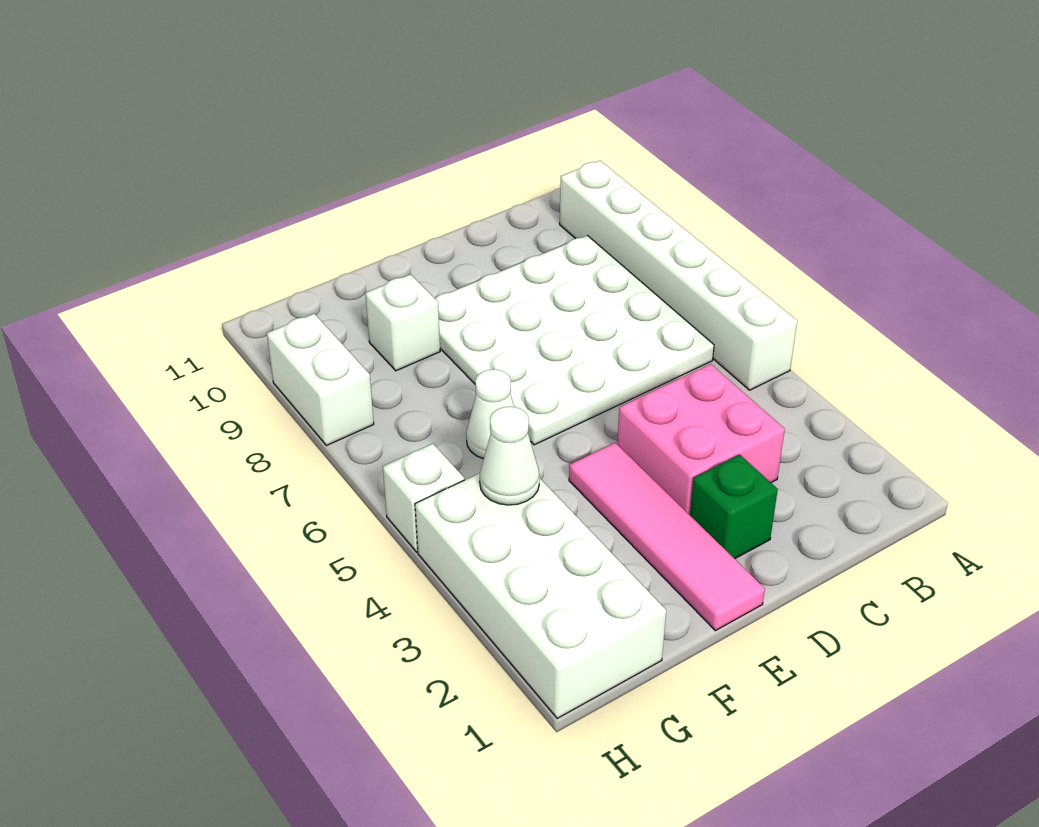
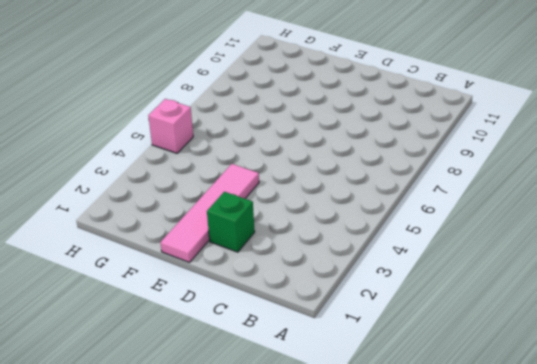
pink 1x1 brick [148,99,193,153] -> white 1x1 brick [383,444,464,552]
none -> white 1x6 brick [560,161,797,390]
none -> white 4x4 plate [435,235,714,445]

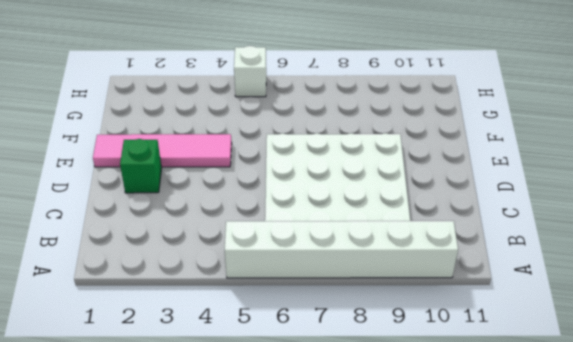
none -> pink 2x2 brick [617,364,785,515]
none -> white 1x1 cone [466,369,514,459]

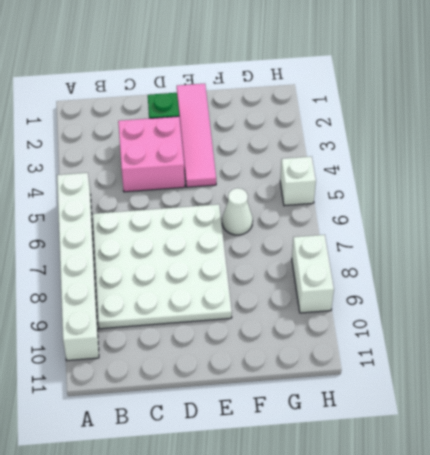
none -> white 1x1 brick [365,274,440,371]
none -> white 2x4 brick [415,473,666,718]

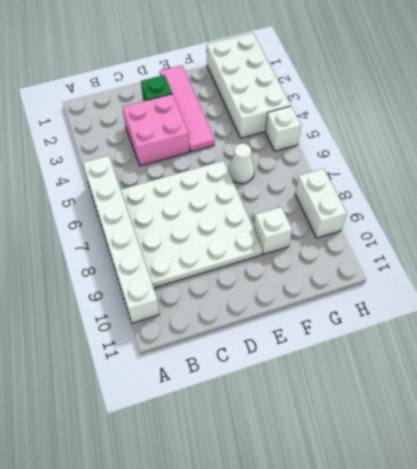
none -> white 1x1 cone [480,407,540,505]

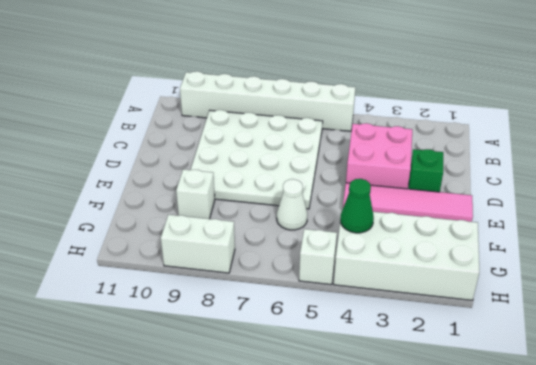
green 1x1 cone [340,179,374,233] -> white 1x1 cone [480,407,540,505]

